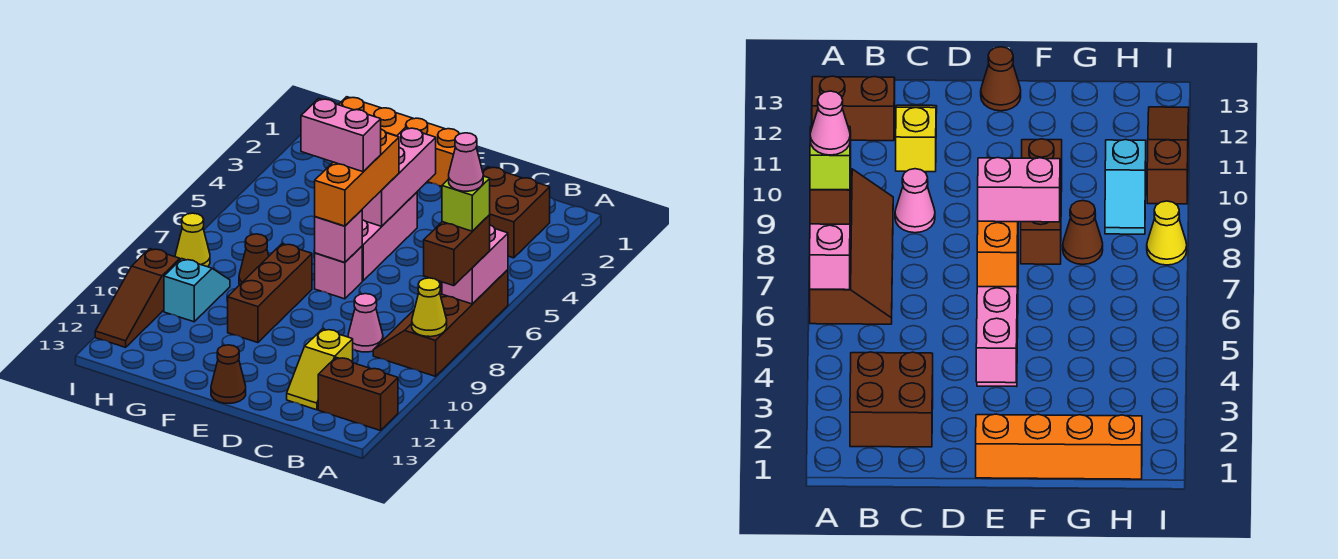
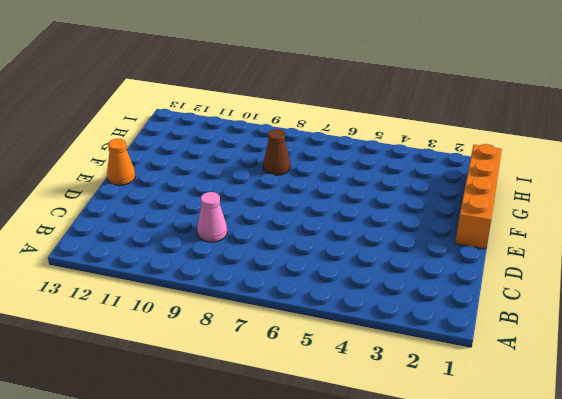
orange 1x1 cone [107,139,135,185] -> brown 1x1 cone [211,345,246,403]
none -> brown 2x4 slope [373,270,508,376]
none -> brown 1x2 brick [318,357,398,431]
none -> brown 2x2 brick [483,167,550,258]

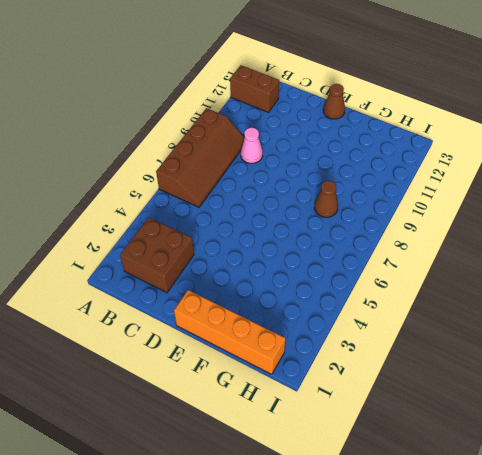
none -> yellow 1x2 slope [287,329,353,410]
none -> pink 1x3 brick [362,192,417,281]
none -> pink 1x1 brick [315,246,362,299]

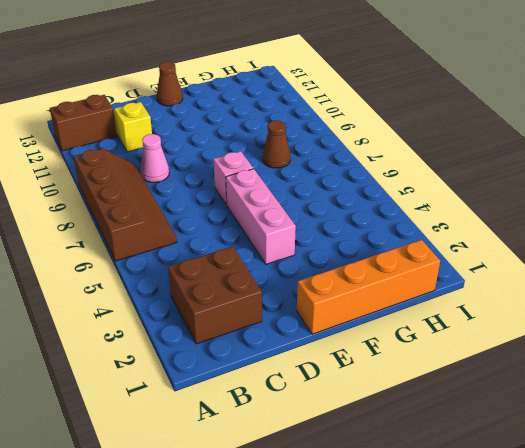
none -> brown 1x3 brick [228,244,312,343]
none -> cyan 1x2 slope [164,259,230,322]
none -> yellow 1x1 cone [175,213,210,267]

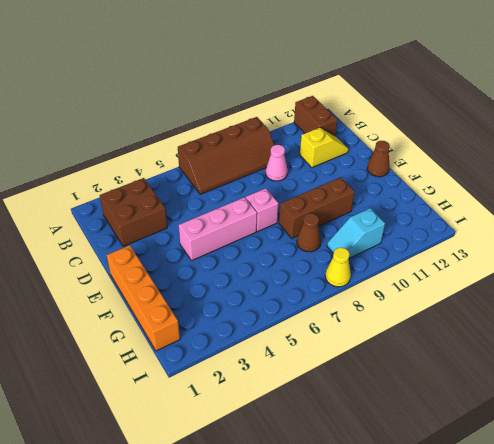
none -> brown 1x3 slope [95,249,180,347]
none -> pink 1x2 brick [442,225,508,304]
none -> yellow 1x1 cone [412,278,447,337]

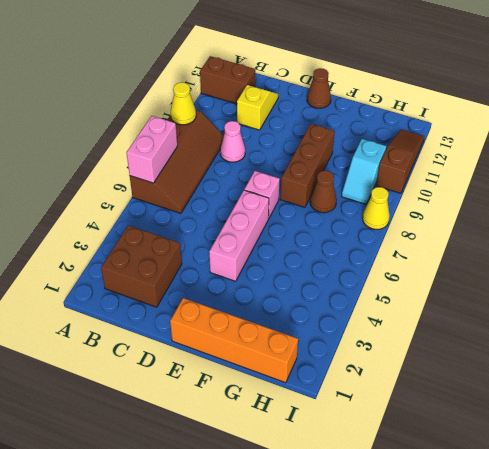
none -> pink 1x3 brick [362,127,436,226]
none -> pink 1x1 brick [315,210,362,262]
none -> brown 1x2 brick [424,215,490,286]

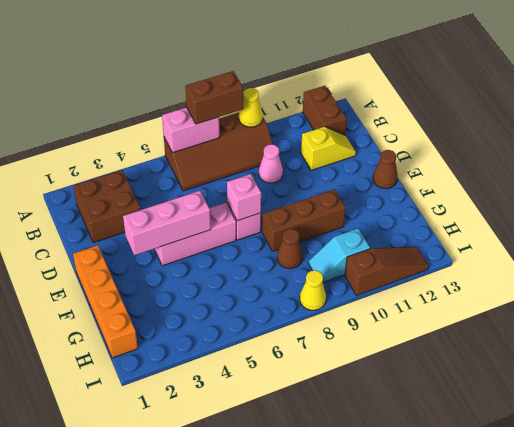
none -> orange 1x3 brick [315,129,399,226]
none -> lime 1x1 brick [442,176,490,231]
none -> pink 1x2 brick [301,98,381,172]

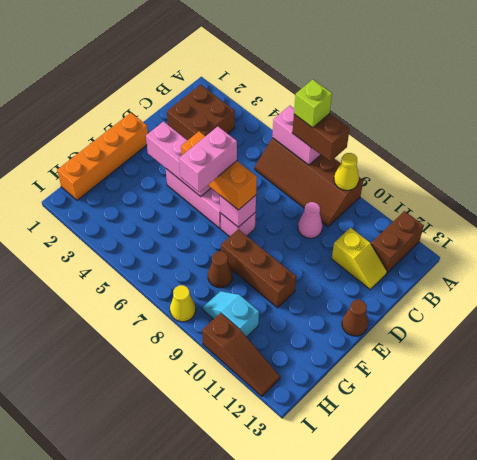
none -> pink 1x1 cone [449,133,483,191]

